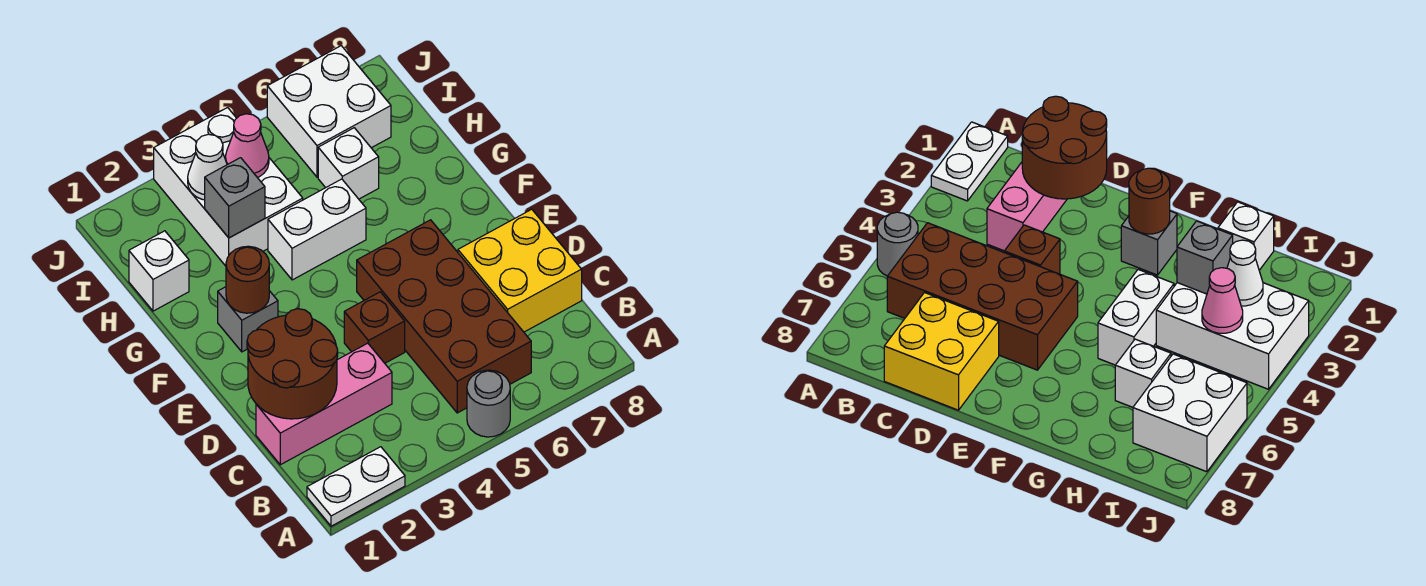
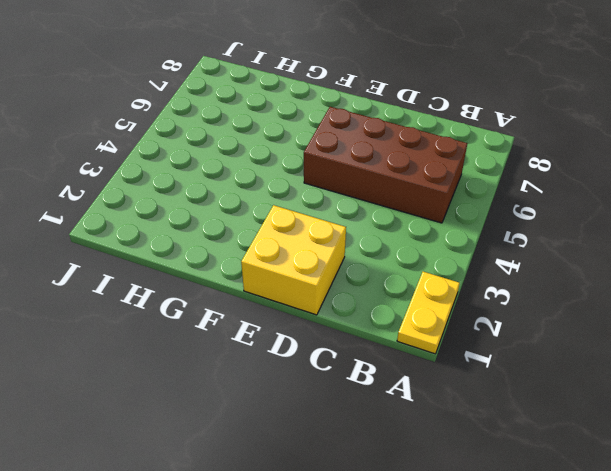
yellow 1x2 plate [397,272,460,354] -> white 1x2 plate [307,447,405,526]
yellow 2x2 brick [241,205,346,315] -> yellow 2x2 brick moved to [458,209,582,332]
none -> grey 1x1 round brick [467,370,510,437]
none -> pink 1x3 brick [256,343,392,465]
none -> brown 1x1 brick [344,292,405,363]

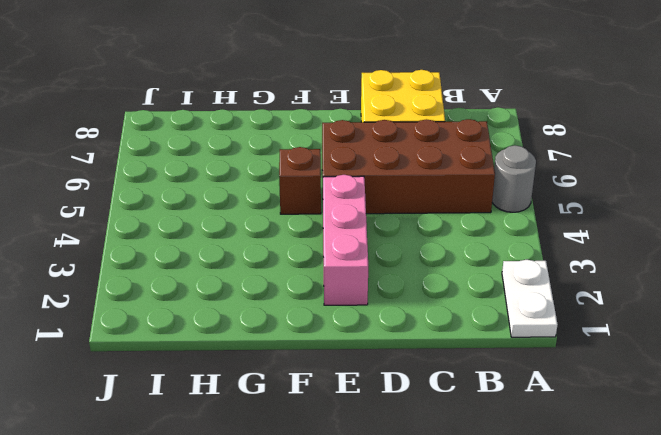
pink 1x3 brick [323,175,368,305] -> pink 1x3 brick moved to [256,343,392,465]
brown 1x1 brick [279,147,321,214] -> brown 1x1 brick moved to [344,292,405,363]
none -> grey 1x1 brick [218,287,278,352]
none -> white 1x2 brick [268,179,366,280]
none -> white 1x1 brick [129,231,189,311]

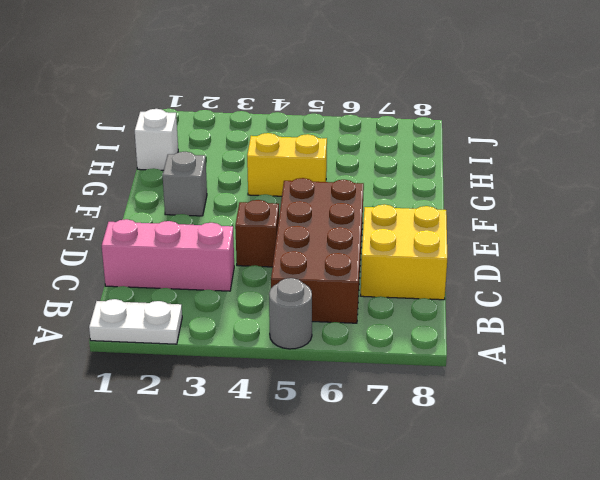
yellow 1x2 brick [247,133,327,196] -> white 1x2 brick [268,179,366,280]
none -> white 2x3 brick [154,108,303,266]
none -> white 1x1 brick [318,128,379,199]
none -> white 2x2 brick [267,46,391,177]

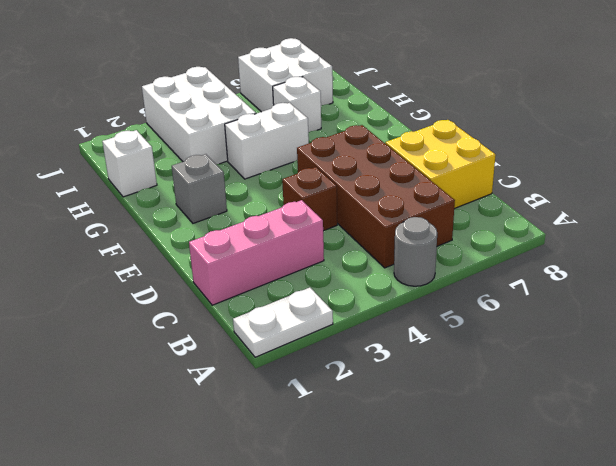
none -> brown 2x2 round brick [247,309,338,419]
none -> brown 1x1 round brick [226,246,269,313]
none -> grey 1x1 brick [205,158,265,238]

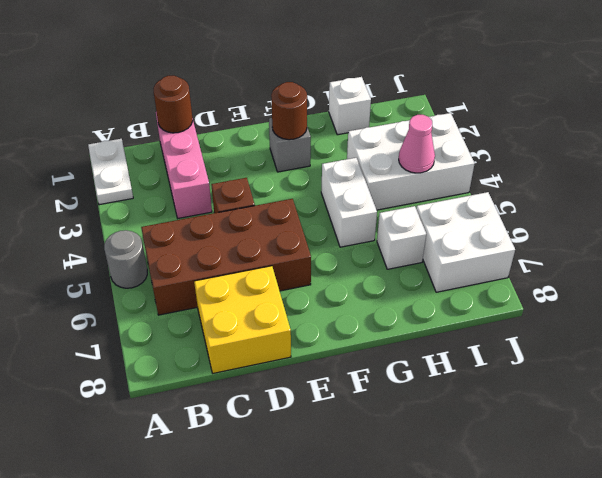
brown 1x1 round brick [154,76,193,133] -> brown 2x2 round brick [247,309,338,419]
none -> grey 1x1 brick [205,158,265,238]
none -> white 1x1 cone [188,134,227,200]

